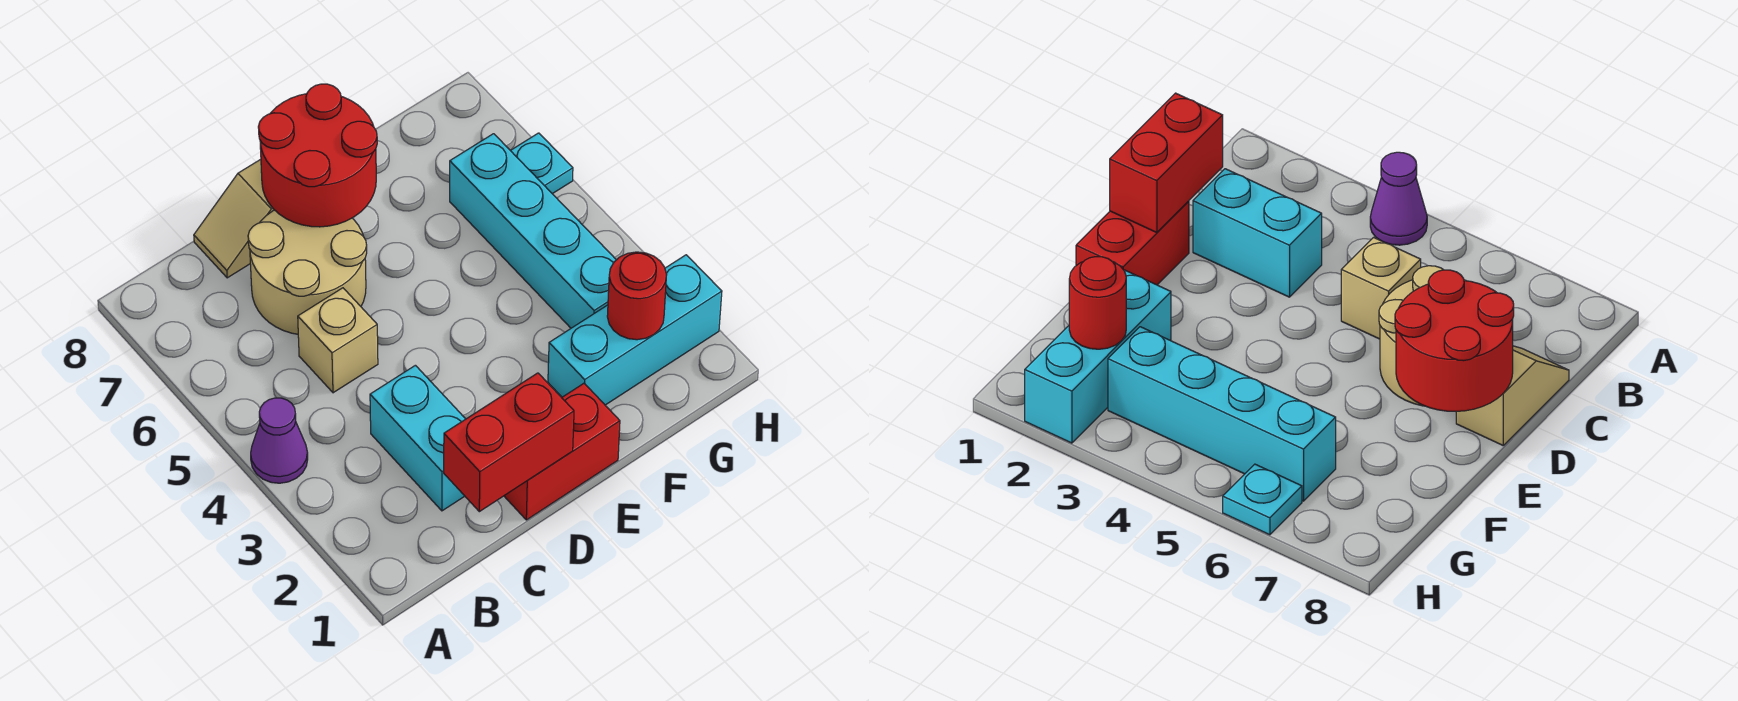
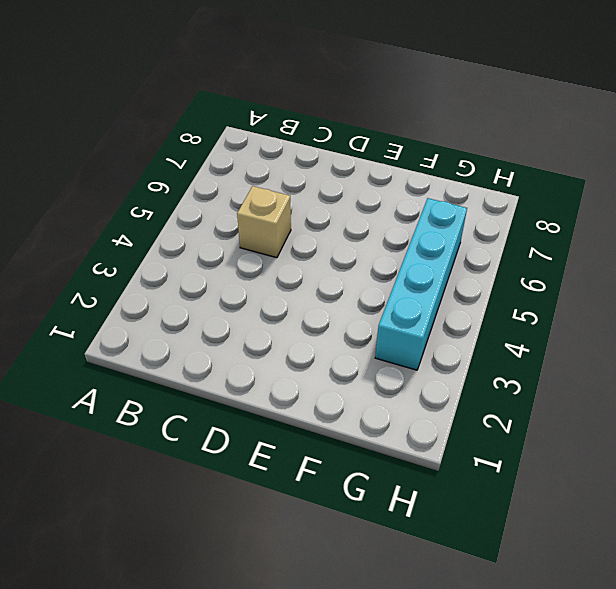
none -> purple 1x1 cone [251,398,308,483]
none -> cyan 1x2 brick [370,365,465,511]
none -> tan 2x2 round brick [248,210,367,334]

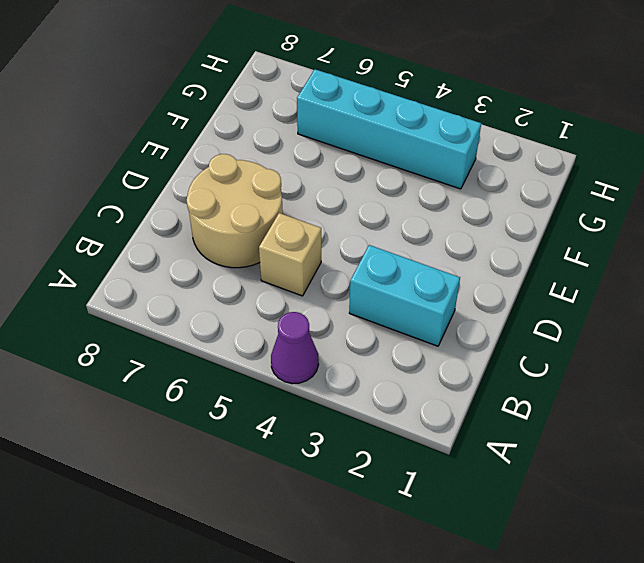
none -> tan 1x2 slope [194,159,274,278]
none -> red 1x2 brick [504,383,620,520]
none -> cyan 1x3 brick [548,255,722,405]

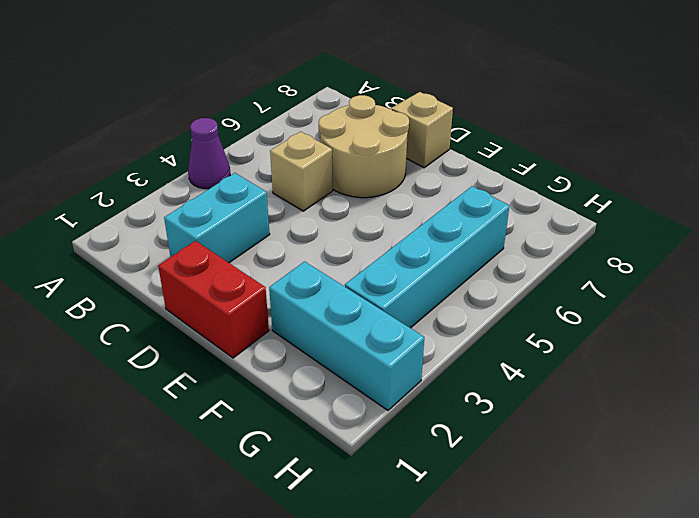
none -> cyan 1x1 plate [510,133,573,194]
none -> red 1x2 brick [444,373,574,512]
none -> red 2x2 round brick [258,84,377,227]

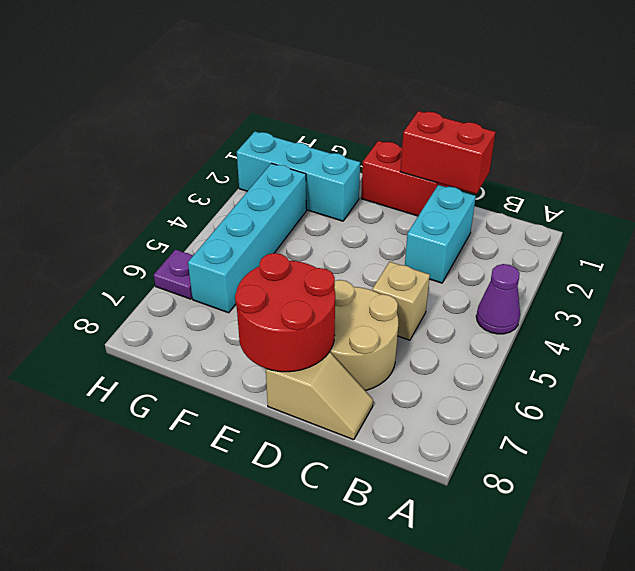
purple 1x1 plate [154,249,193,299] -> cyan 1x1 plate [510,133,573,194]
none -> red 1x1 round brick [607,252,667,340]

